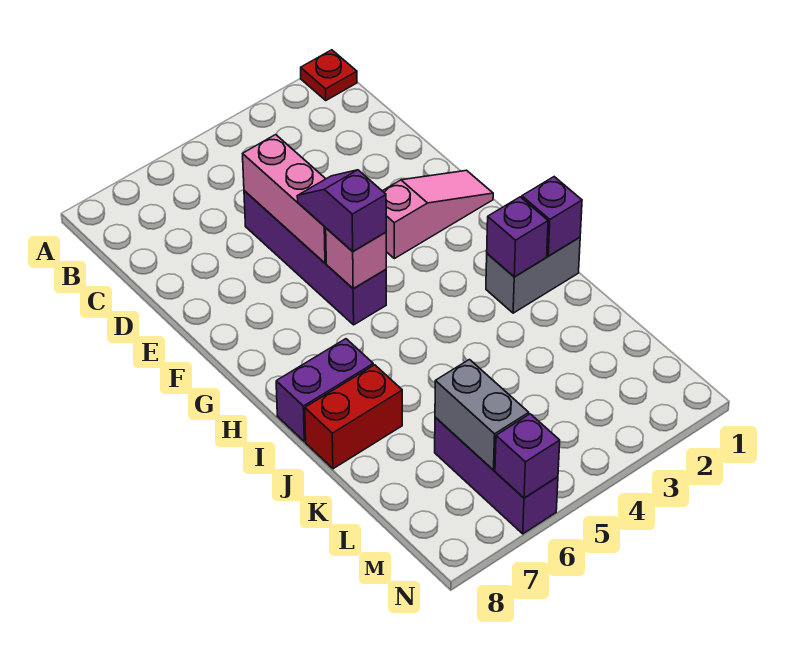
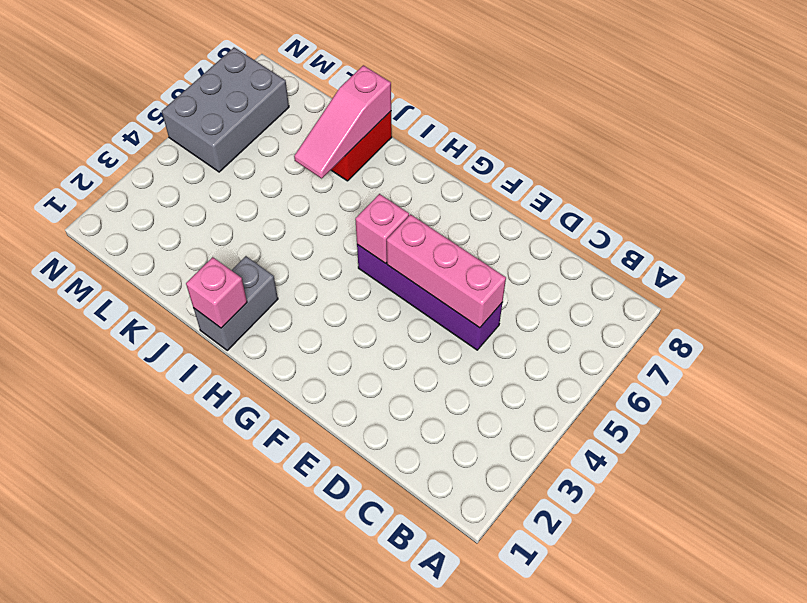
pink 1x1 brick [186,257,247,328] -> purple 1x1 brick [522,177,582,256]
pink 1x3 slope [294,65,391,178] -> pink 1x3 slope moved to [383,170,493,259]
grey 2x3 brick [162,47,289,172] -> purple 1x3 brick [435,417,558,534]
none -> red 1x1 plate [301,50,357,100]
none -> purple 1x2 brick [276,339,373,442]
none -> purple 1x1 brick [487,197,548,277]

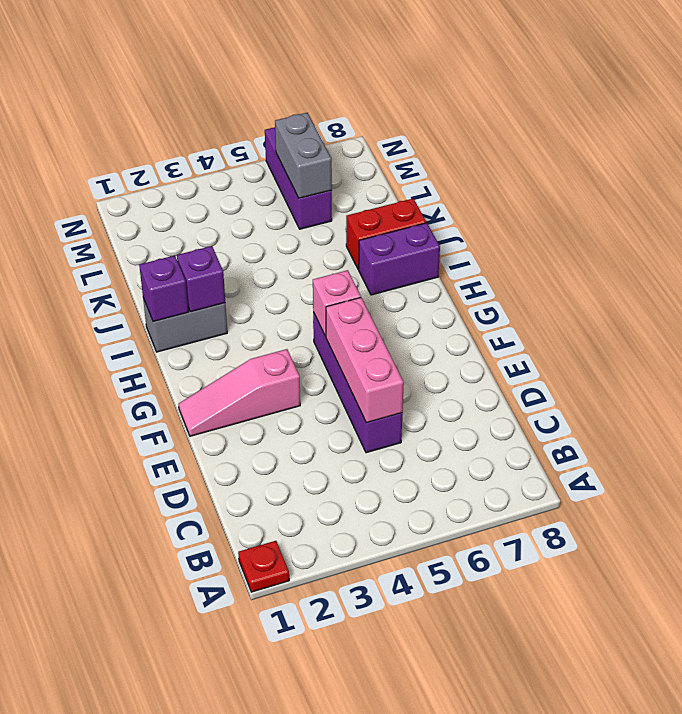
none -> purple 1x1 brick [495,414,560,498]
none -> purple 1x2 slope [297,170,386,252]

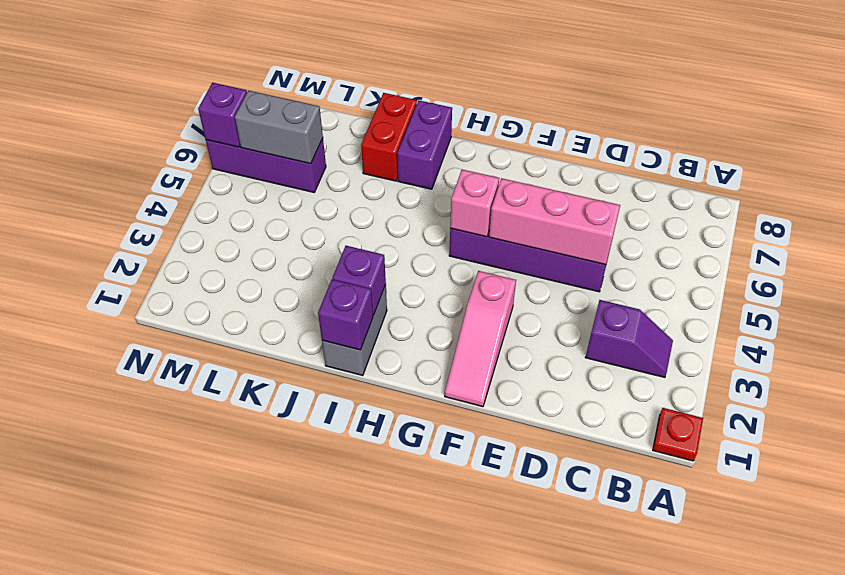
purple 1x2 slope [585,300,673,377] -> purple 1x2 slope moved to [297,170,386,252]

